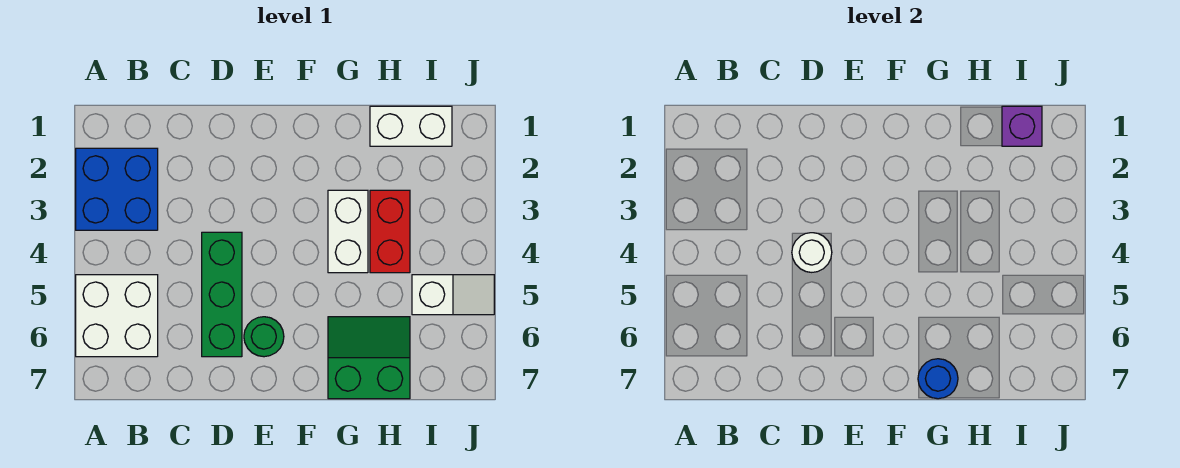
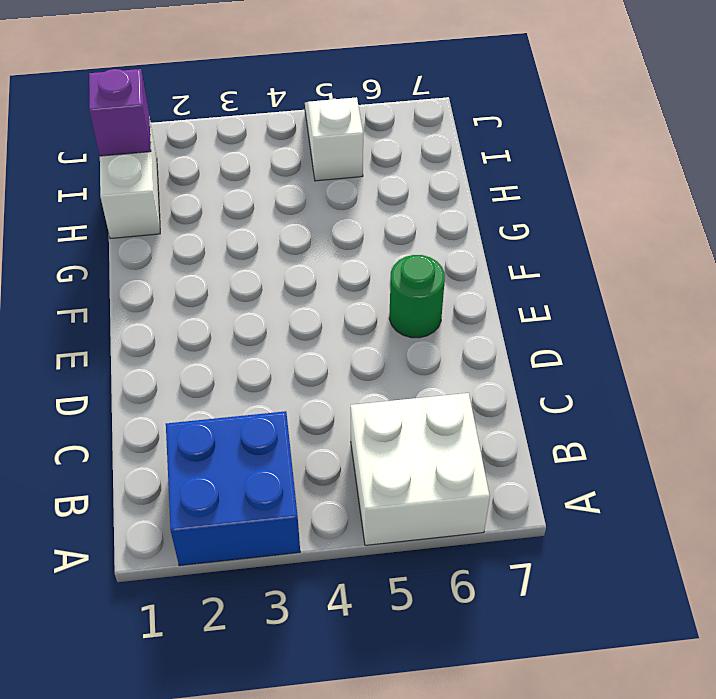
none -> green 1x3 brick [202,232,242,357]
none -> white 1x2 brick [328,190,368,273]
none -> green 2x2 slope [328,317,410,399]

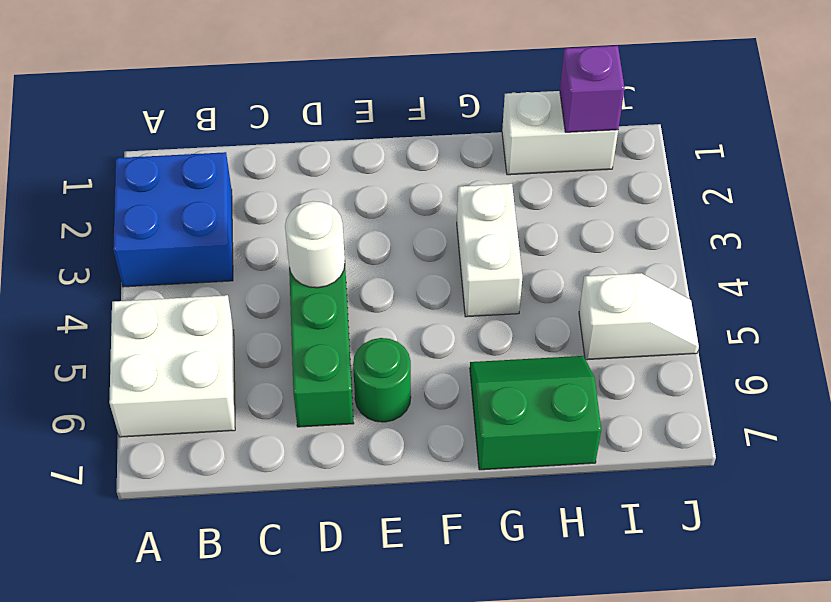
none -> red 1x2 brick [370,190,410,273]
none -> blue 1x1 round brick [918,359,958,399]

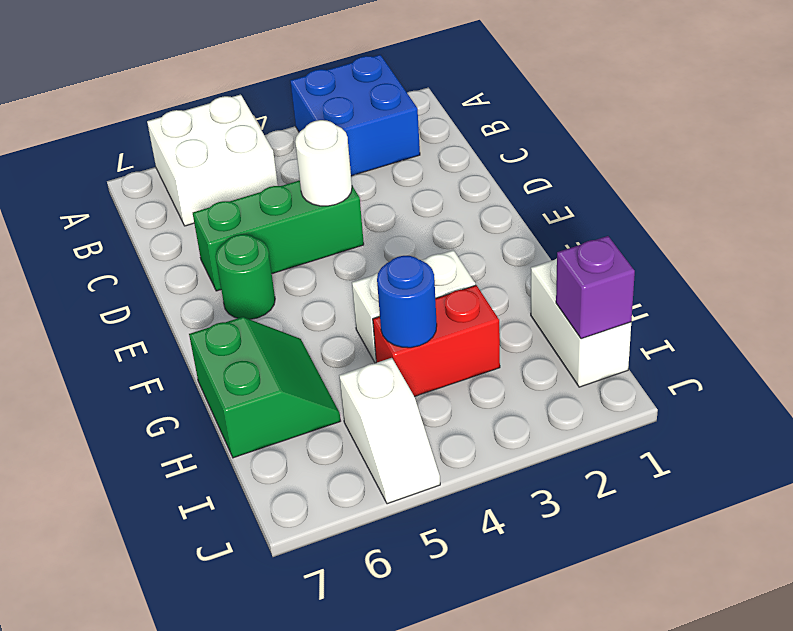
blue 1x1 round brick [377,256,437,348] -> blue 1x1 round brick moved to [918,359,958,399]

